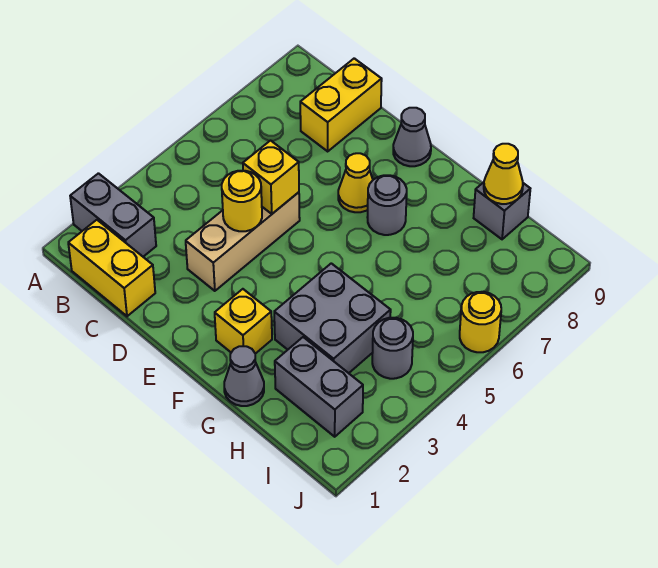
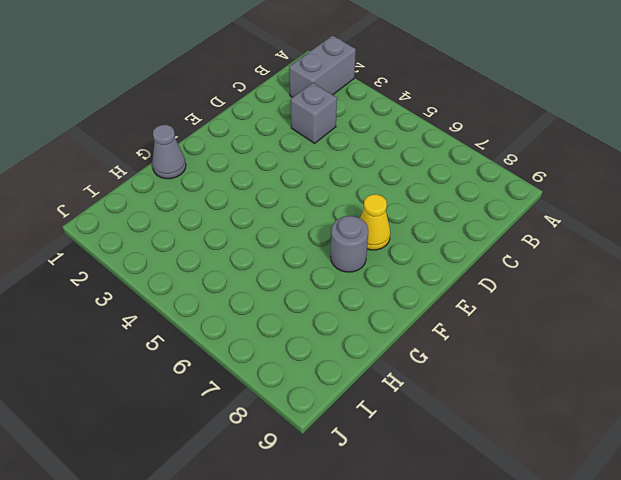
grey 1x1 brick [291,83,337,143] -> grey 1x1 brick moved to [474,182,530,239]
none -> yellow 1x2 brick [68,220,155,316]
none -> yellow 1x2 brick [300,58,382,151]
none -> tan 1x3 brick [186,192,300,291]

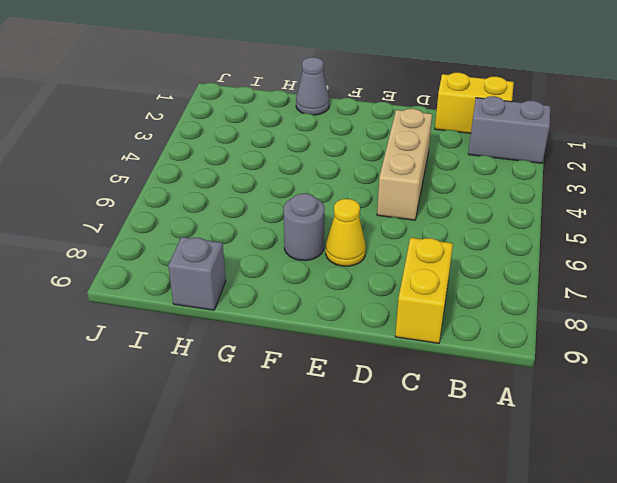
none -> grey 1x1 cone [393,108,431,166]
none -> yellow 1x1 brick [215,289,272,354]
none -> grey 2x2 brick [274,263,391,373]

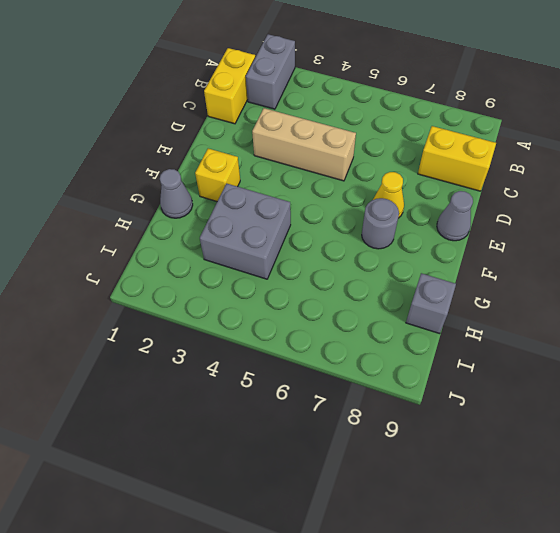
none -> grey 1x2 brick [275,337,363,437]
none -> grey 1x1 round brick [372,318,413,379]
none -> yellow 1x1 round brick [460,292,501,352]

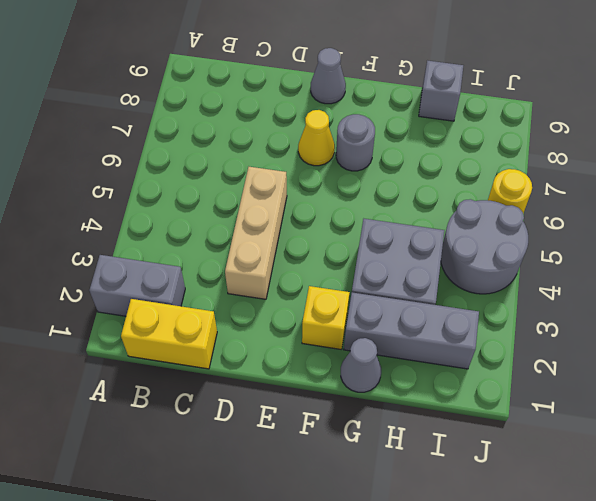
grey 1x3 brick [344,292,479,369] -> grey 1x2 brick [275,337,363,437]
grey 2x2 round brick [441,199,528,294] -> grey 1x1 round brick [372,318,413,379]
none -> yellow 1x2 brick [300,58,382,151]
none -> yellow 1x1 round brick [222,171,262,231]
none -> yellow 1x1 brick [243,141,299,214]

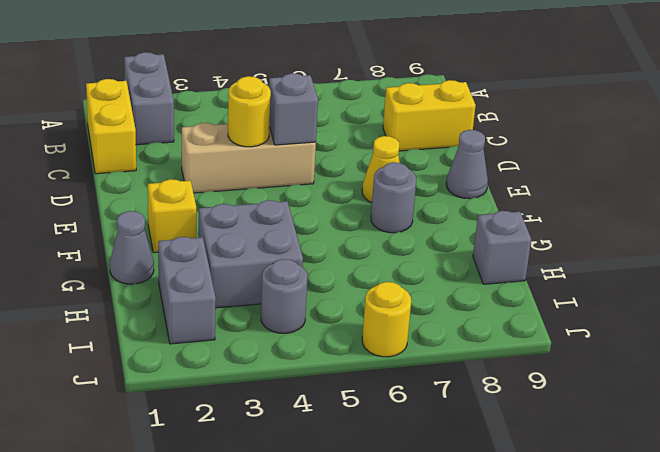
grey 1x1 brick [269,73,318,145] -> yellow 1x1 brick [243,141,299,214]
none -> yellow 1x1 cone [484,144,523,204]

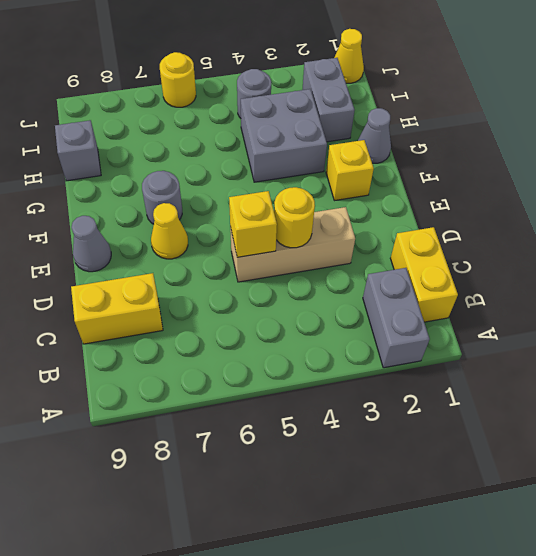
yellow 1x1 cone [334,29,364,83] -> yellow 1x1 cone moved to [484,144,523,204]

